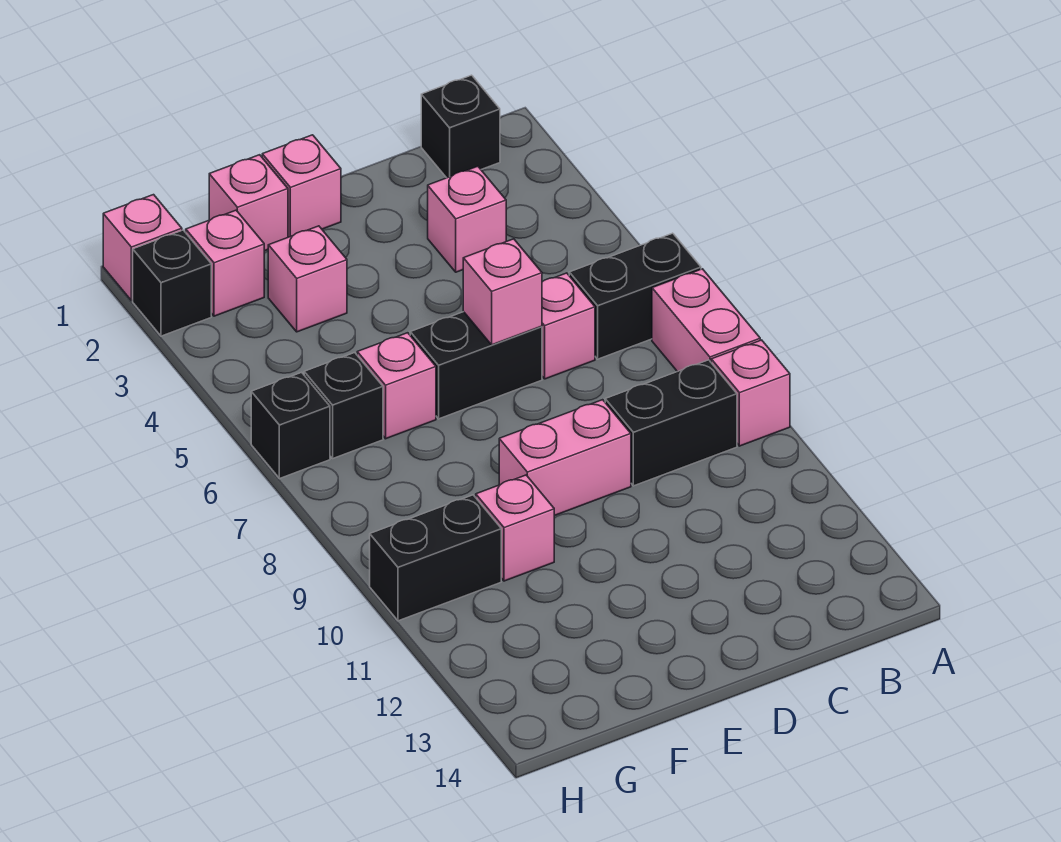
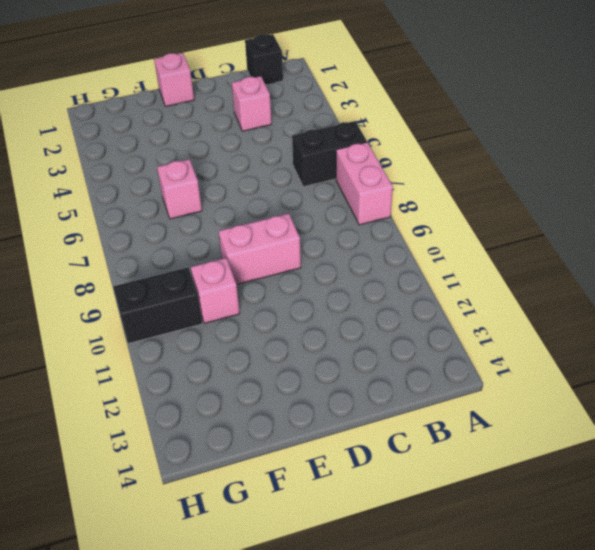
none -> pink 1x1 brick [711,340,790,446]
none -> black 1x2 brick [605,360,737,486]
none -> pink 1x1 brick [542,273,595,379]

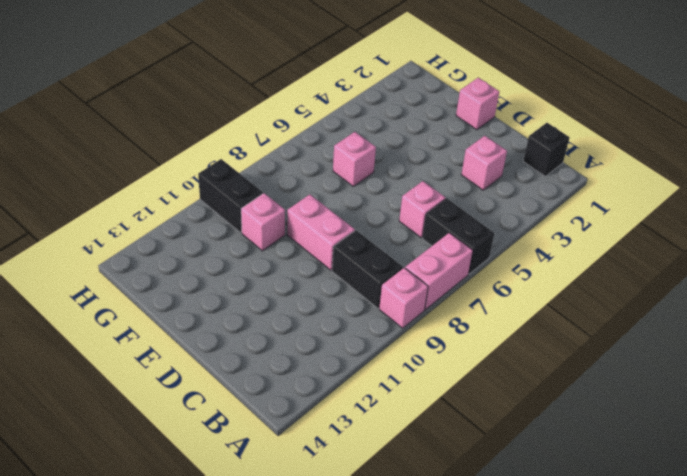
none -> black 1x2 brick [410,312,542,419]
none -> pink 1x1 brick [209,155,288,251]
none -> pink 1x1 brick [268,226,347,332]

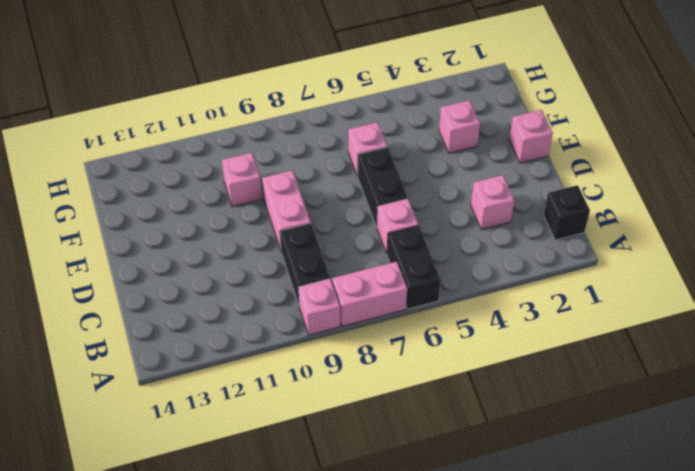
none -> pink 1x1 brick [209,155,288,251]
none -> pink 1x1 brick [186,210,264,316]
none -> black 1x1 brick [304,353,383,458]

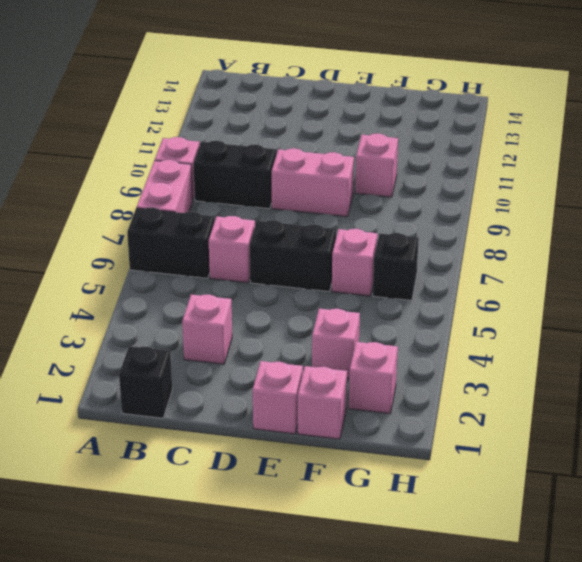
none -> black 1x2 brick [370,495,501,621]
none -> pink 1x1 brick [103,195,182,301]
none -> black 1x1 brick [133,230,211,336]

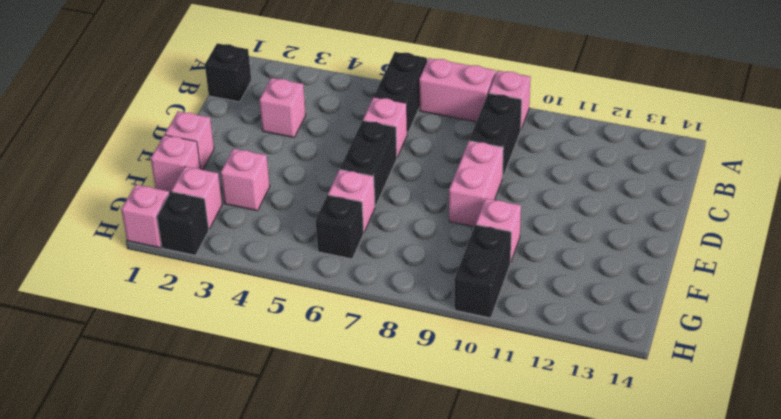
none -> black 1x1 brick [251,372,330,479]
none -> pink 1x1 brick [463,239,542,345]

